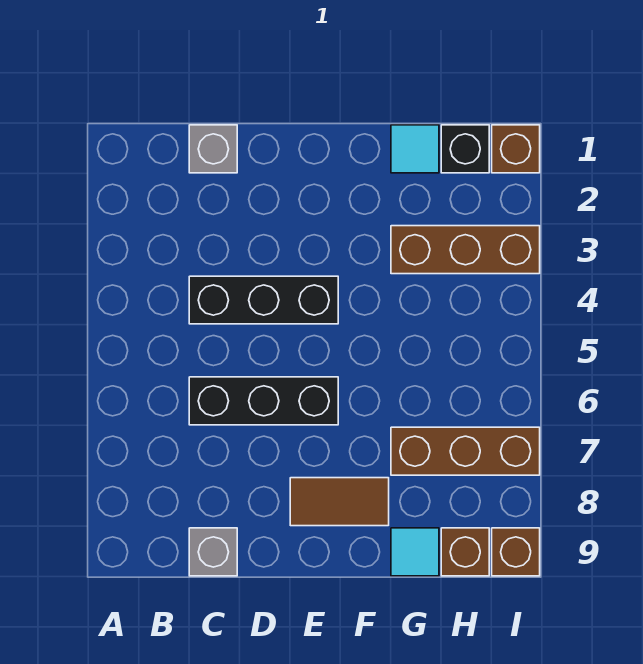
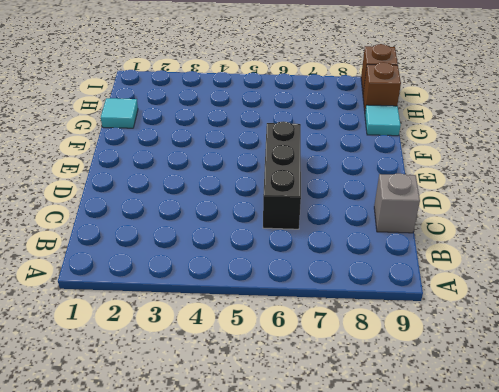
none -> grey 1x1 brick [189,125,237,173]
none -> black 1x3 brick [189,276,338,324]
none -> brown 1x2 tile [290,478,389,526]

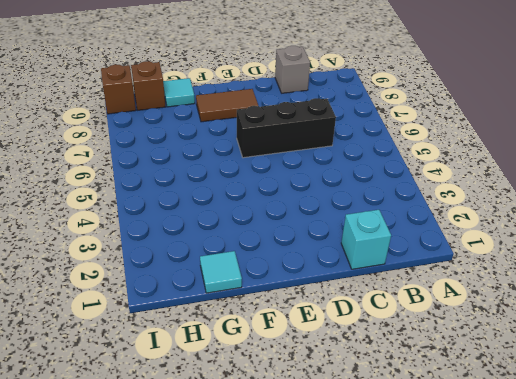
cyan 1x1 brick [341,210,391,269] -> grey 1x1 brick [189,125,237,173]
none -> black 1x3 brick [189,276,338,324]
none -> brown 1x3 brick [391,226,540,274]
none -> brown 1x3 brick [391,427,540,475]

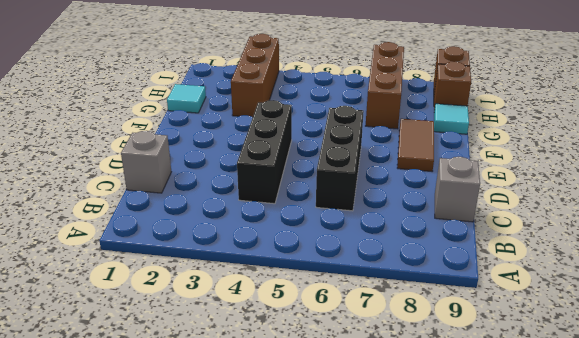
none -> black 1x1 brick [441,125,489,173]
none -> brown 1x1 brick [492,125,540,173]

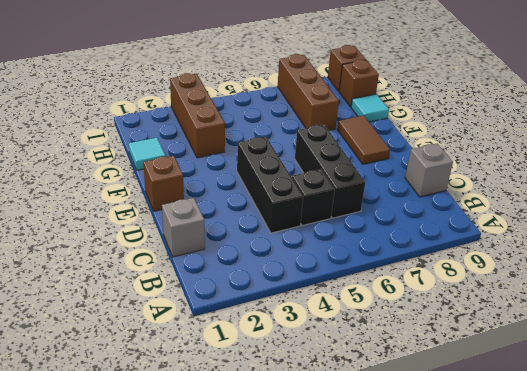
black 1x1 brick [292,169,335,226] -> black 1x1 brick moved to [441,125,489,173]
brown 1x1 brick [143,156,184,211] -> brown 1x1 brick moved to [492,125,540,173]

